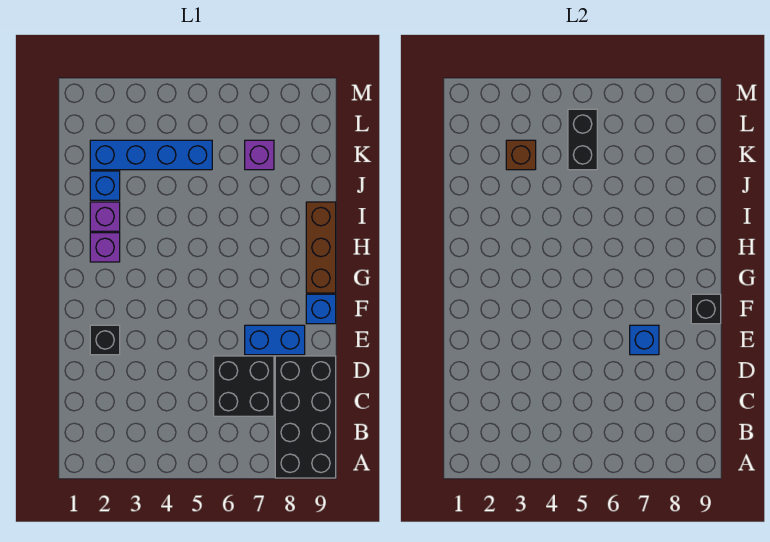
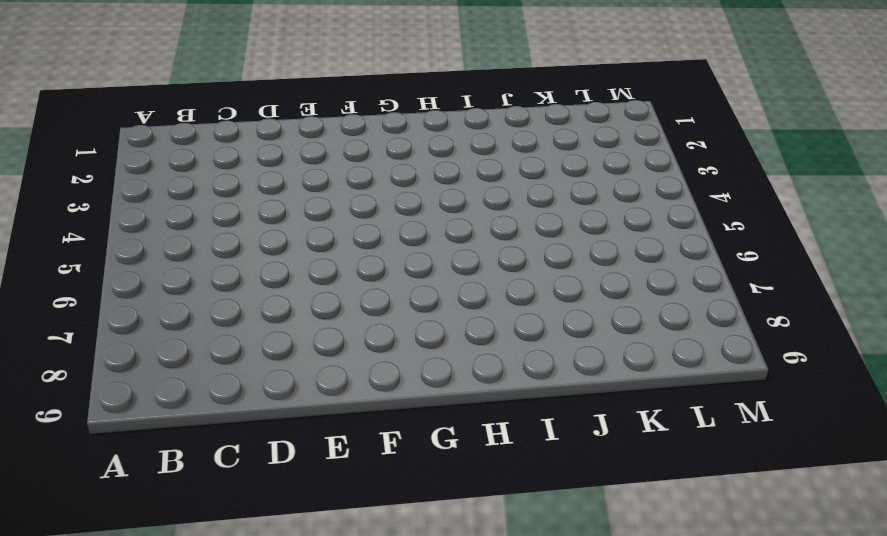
none -> black 2x4 brick [275,356,336,478]
none -> black 2x2 brick [214,356,274,416]
none -> black 1x1 brick [90,325,120,355]

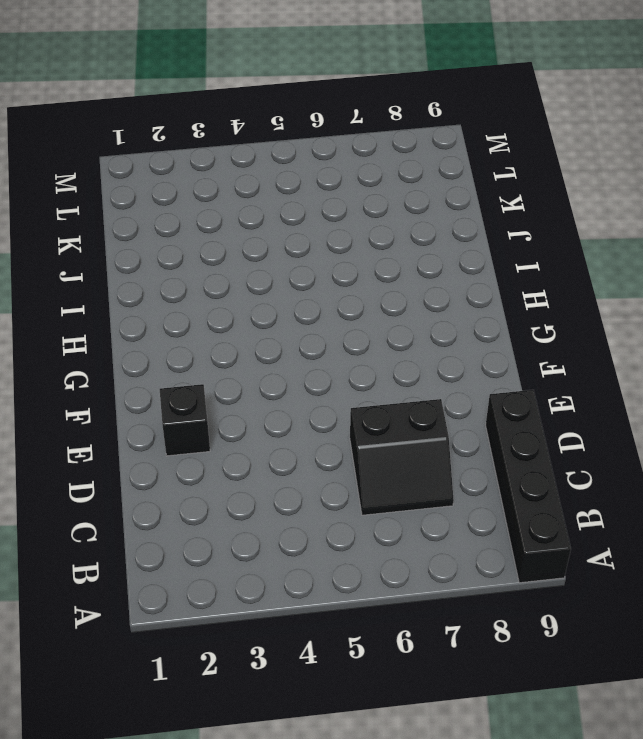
black 1x4 brick [486,390,571,583] -> black 2x4 brick [275,356,336,478]
black 2x2 slope [350,399,454,515] -> black 2x2 brick [214,356,274,416]
none -> blue 1x2 brick [245,325,305,355]
none -> blue 1x1 brick [306,294,336,324]
none -> brown 1x3 brick [306,202,336,293]

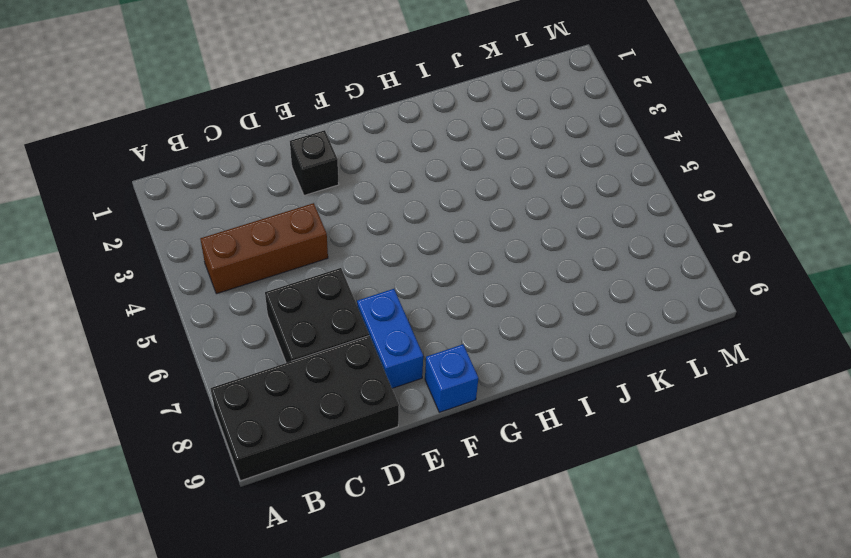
brown 1x3 brick [200,203,328,294] -> brown 1x3 brick moved to [306,202,336,293]
none -> purple 1x1 brick [90,233,120,262]
none -> purple 1x1 brick [90,202,120,231]
none -> blue 1x1 brick [90,171,120,200]

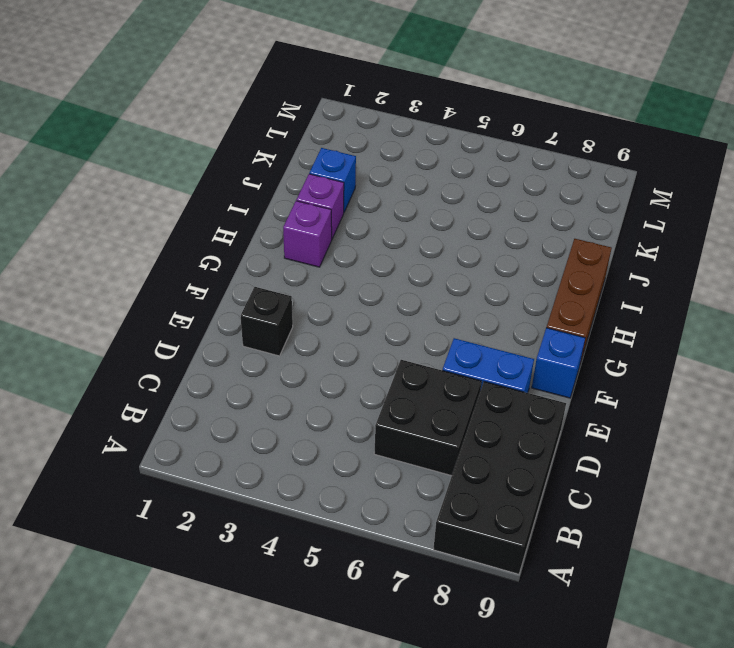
none -> blue 1x4 brick [90,140,212,170]
none -> purple 1x1 brick [245,140,274,170]
none -> blue 1x1 brick [630,325,659,355]

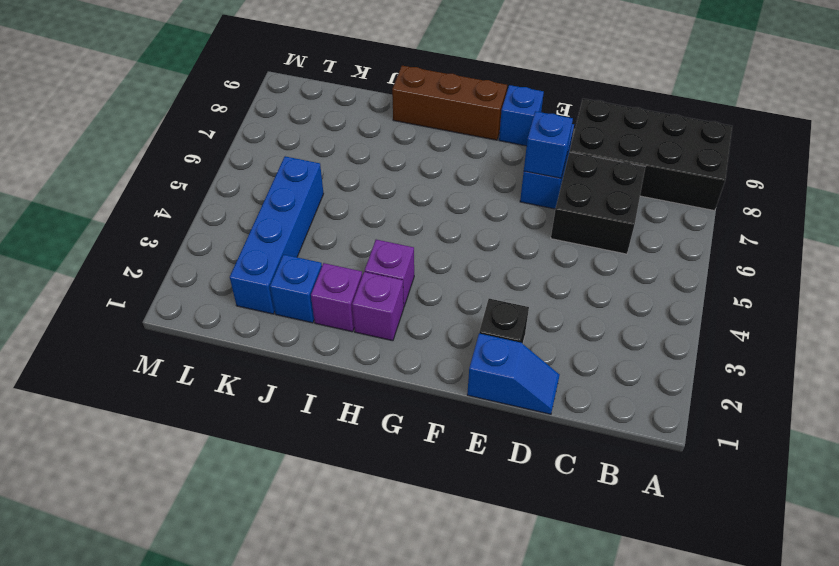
blue 1x2 slope [467,334,560,414] -> none
purple 1x1 brick [365,240,414,306] -> purple 1x1 brick moved to [245,140,274,170]
none -> black 1x1 brick [691,294,721,324]
none -> brown 1x1 brick [506,140,536,170]
none -> black 1x2 brick [568,109,597,170]

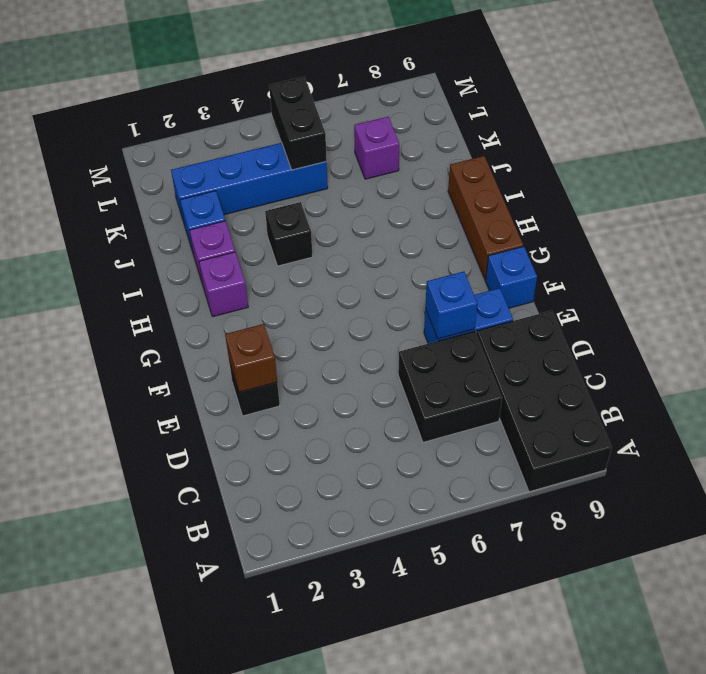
brown 1x1 brick [225,324,277,392] -> brown 1x1 brick moved to [506,140,536,170]
black 1x1 brick [265,202,313,266] -> black 1x1 brick moved to [691,294,721,324]

